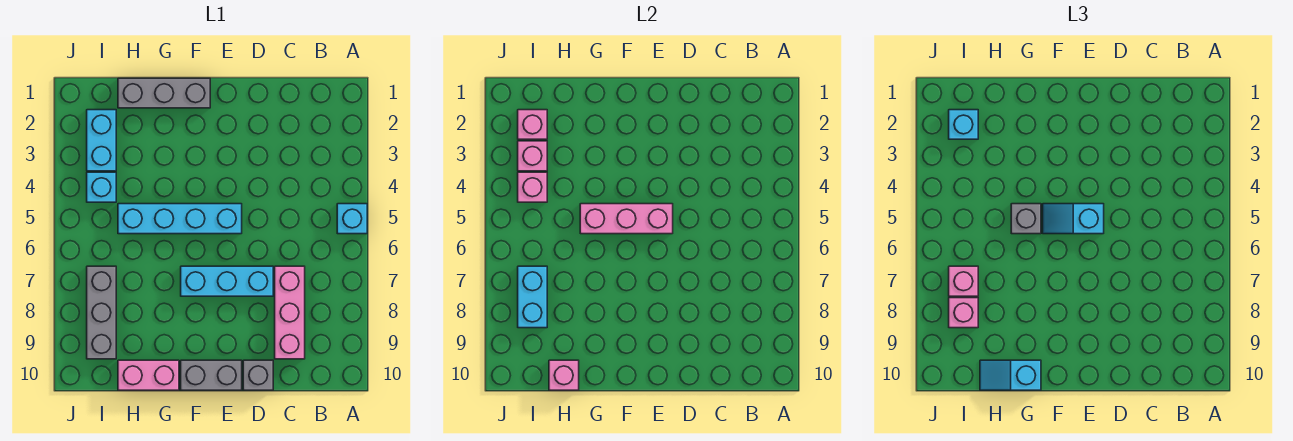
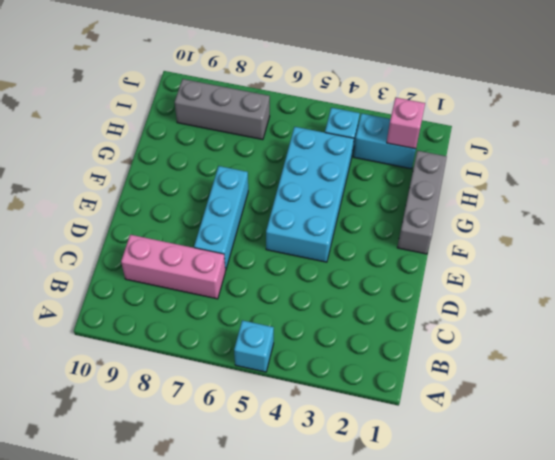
cyan 2x4 brick [266,127,354,262] -> cyan 1x4 brick [118,204,242,234]
none -> grey 1x1 brick [243,360,273,390]
none -> grey 1x2 brick [181,360,242,390]
none -> pink 1x2 brick [118,360,179,390]

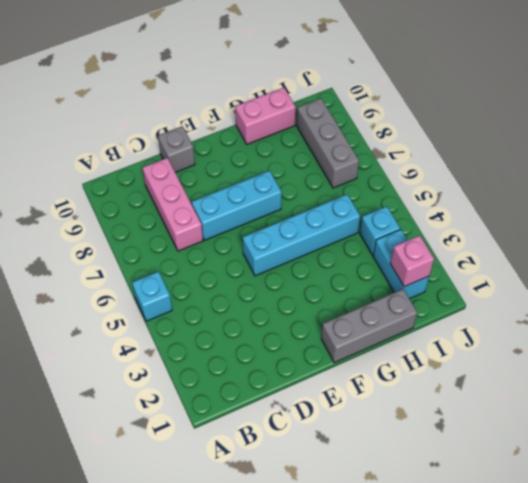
none -> grey 1x2 brick [181,360,242,390]
none -> pink 1x3 brick [580,204,673,234]
none -> pink 1x1 brick [549,360,579,390]

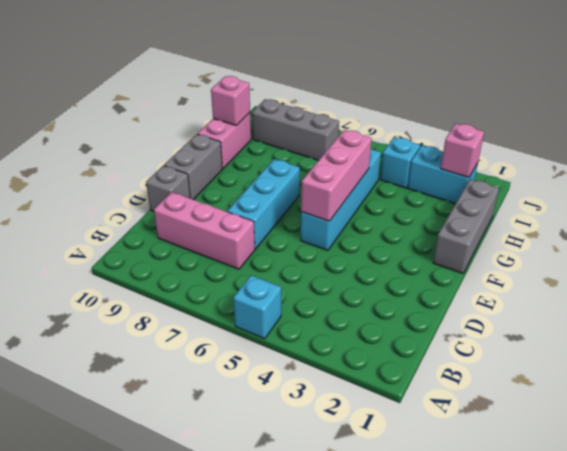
none -> pink 1x1 brick [518,141,547,171]
none -> pink 1x1 brick [518,172,547,202]
none -> cyan 1x2 brick [518,266,547,328]

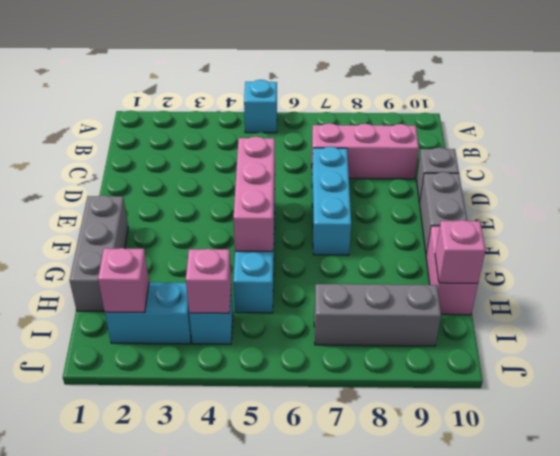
none -> pink 1x1 brick [518,141,547,171]
none -> cyan 1x2 brick [518,266,547,328]
none -> cyan 1x2 slope [1043,204,1104,234]

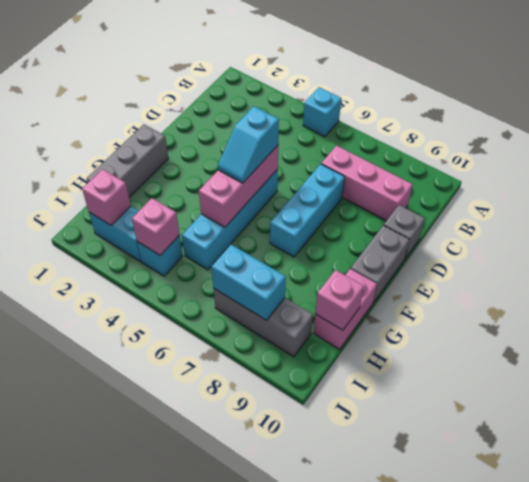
none -> pink 1x1 brick [518,141,547,171]
none -> grey 1x1 brick [1011,204,1041,234]
none -> cyan 1x2 slope [980,360,1041,390]

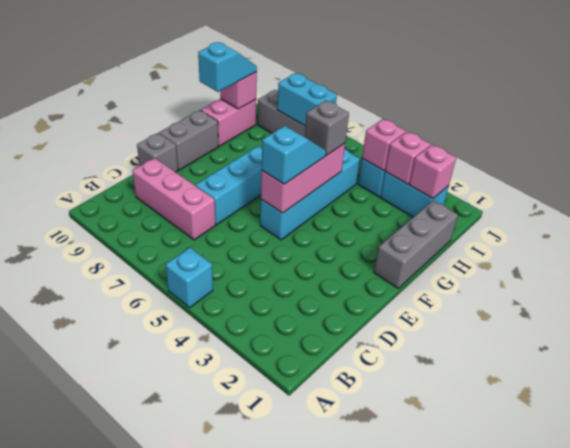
none -> cyan 1x1 brick [949,110,978,139]
none -> pink 1x1 brick [949,266,978,296]
none -> pink 1x1 brick [949,298,978,328]

